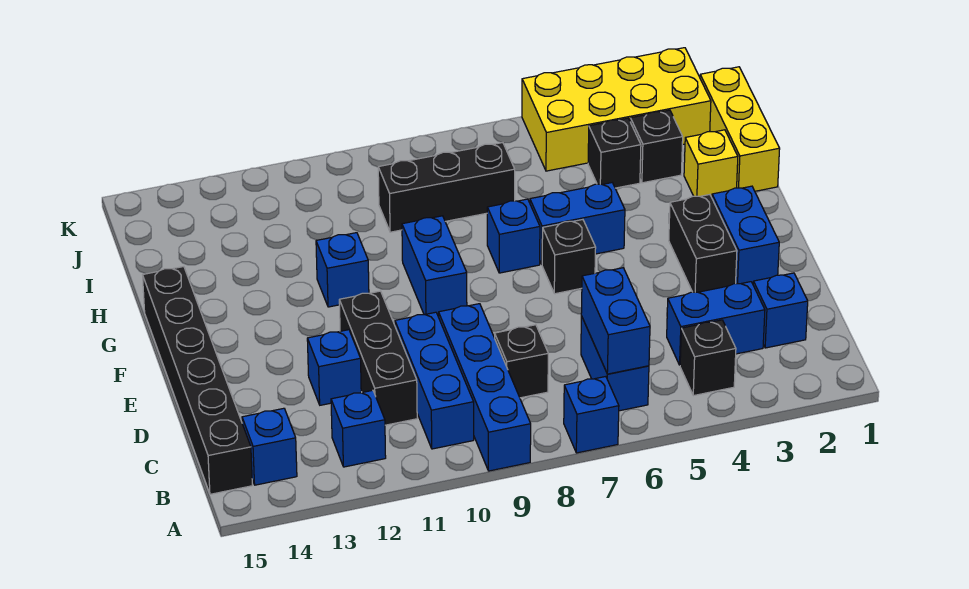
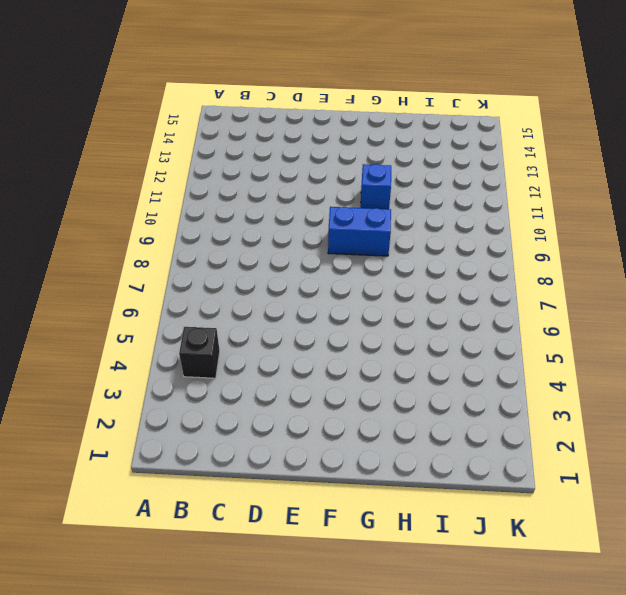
none -> blue 1x1 brick [564,377,619,453]
none -> blue 1x4 brick [439,304,531,471]
none -> blue 1x2 brick [581,316,649,411]

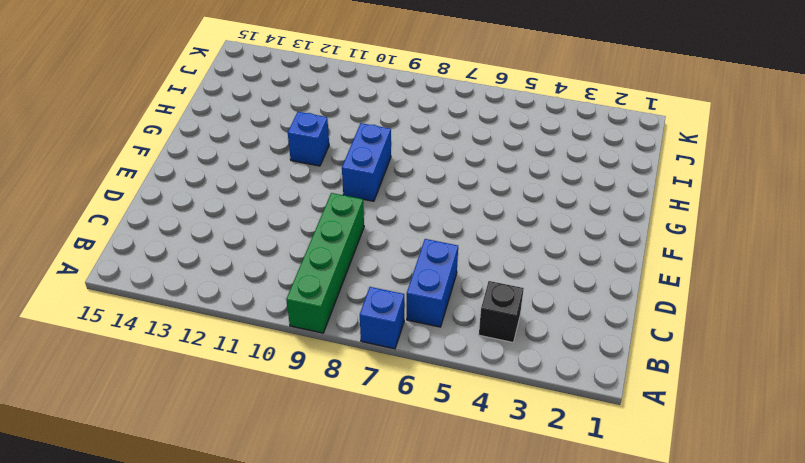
green 1x4 brick [286,193,364,333] -> blue 1x4 brick [439,304,531,471]
none -> blue 1x3 brick [395,312,474,449]
none -> blue 1x1 brick [331,390,386,467]
none -> blue 1x1 brick [242,408,297,485]

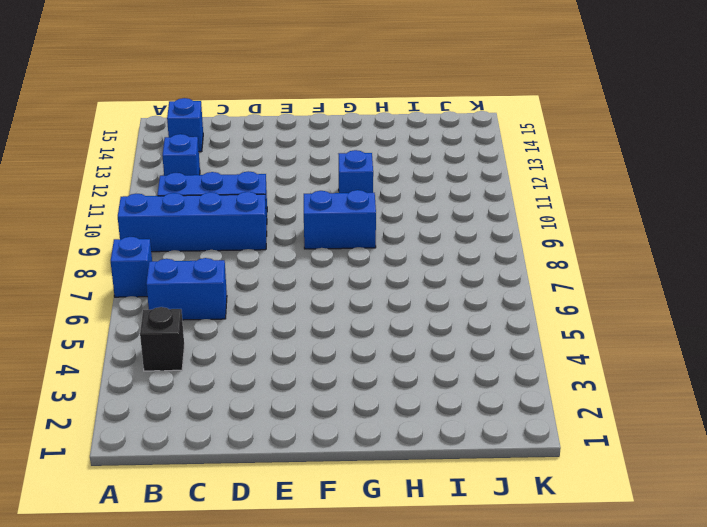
none -> black 1x6 brick [143,267,252,494]
none -> blue 1x1 brick [753,273,808,348]
none -> blue 1x2 brick [667,282,765,365]

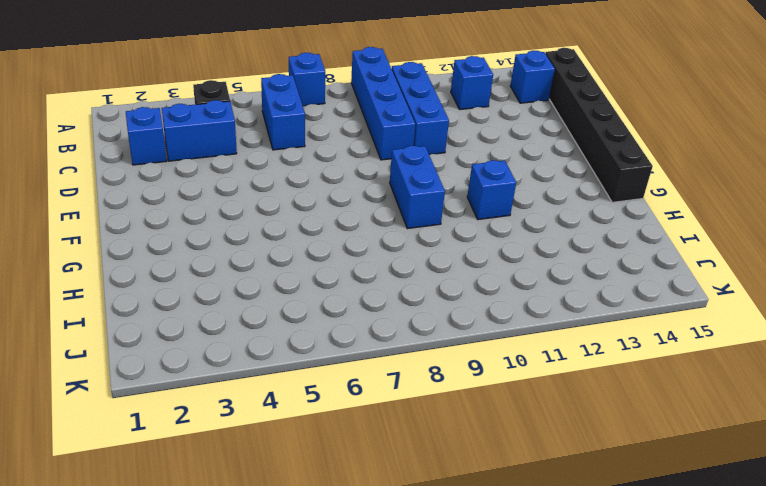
none -> black 1x1 brick [495,325,548,398]
none -> black 1x3 brick [339,291,417,425]
none -> blue 1x1 brick [307,330,361,405]

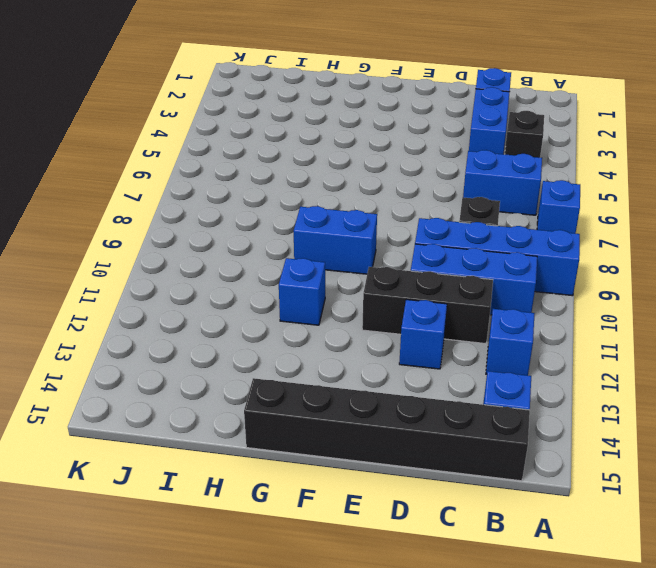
none -> blue 1x2 brick [712,186,779,284]
none -> black 1x2 brick [669,195,737,292]
none -> black 1x1 brick [542,220,596,294]

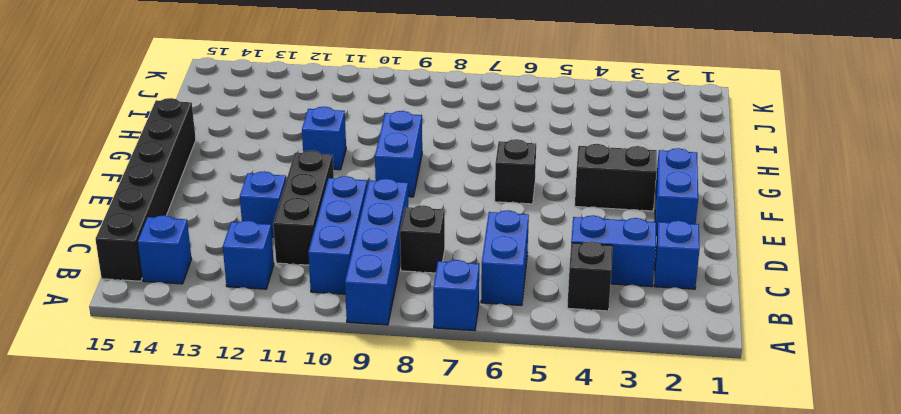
black 1x2 brick [575,144,657,211] -> black 1x2 brick turned to [669,195,737,292]
none -> blue 1x2 brick [530,183,625,264]
none -> blue 1x1 brick [487,199,540,273]
none -> yellow 1x3 brick [700,67,780,191]

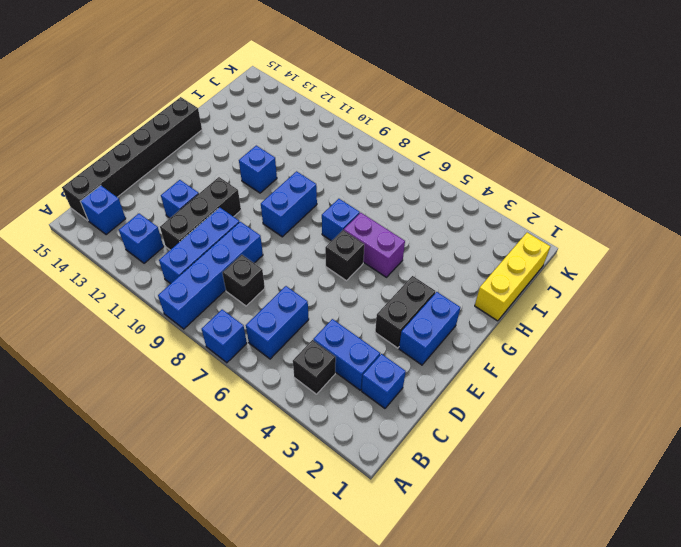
purple 1x2 brick [344,213,405,277] -> blue 1x2 brick [530,183,625,264]
none -> yellow 1x1 brick [684,130,738,197]
none -> black 1x1 brick [630,110,683,183]
none -> black 1x1 brick [588,118,641,188]

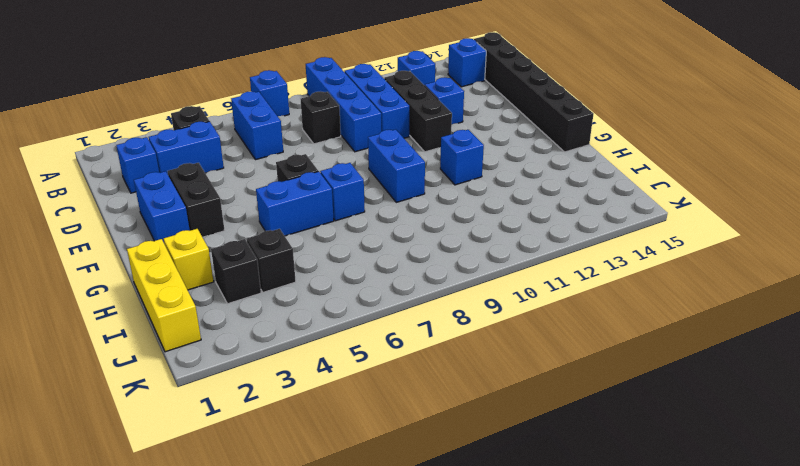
none -> black 1x3 brick [378,143,515,232]
none -> yellow 2x4 brick [522,48,711,171]
none -> blue 1x2 brick [581,268,650,374]

